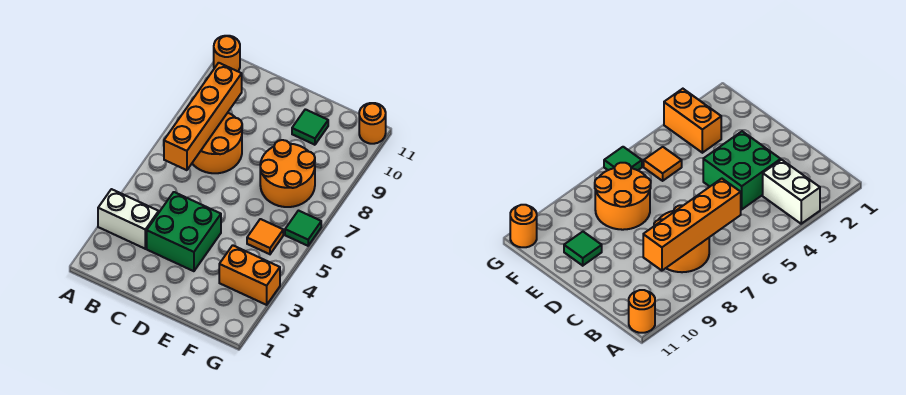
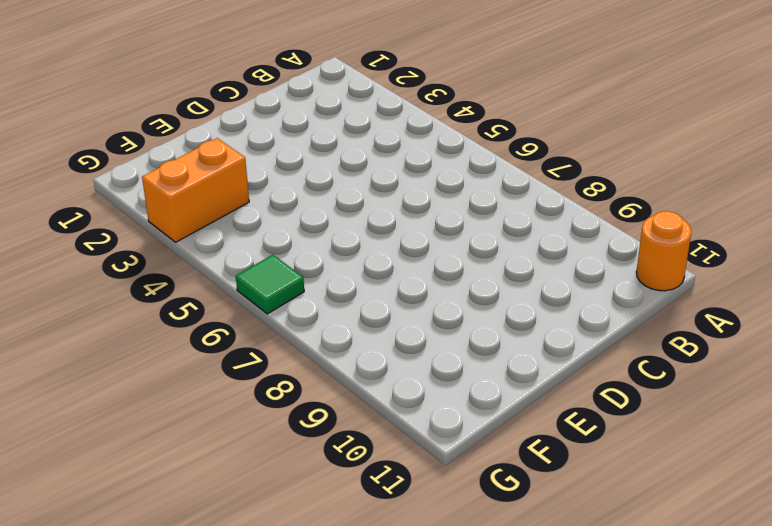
none -> white 1x2 brick [98,189,159,249]
none -> orange 2x2 round brick [192,113,242,173]

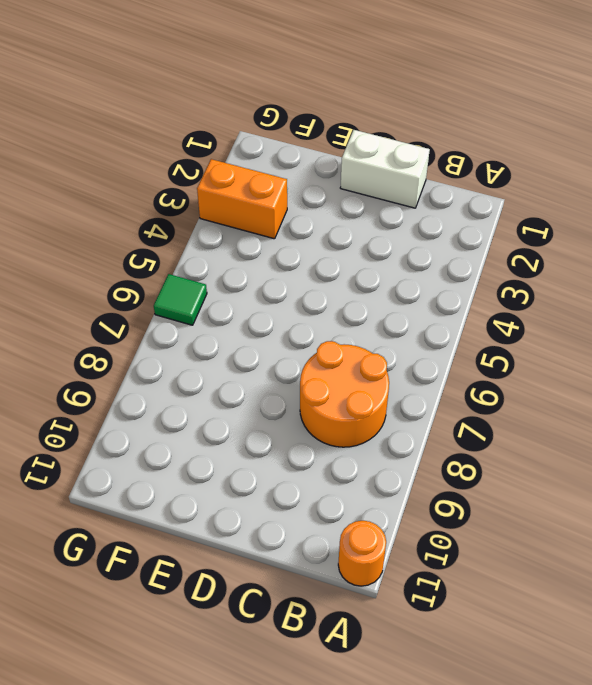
white 1x2 brick [340,130,430,208] -> white 1x2 brick moved to [98,189,159,249]
none -> green 2x2 brick [147,192,221,271]
none -> orange 2x2 round brick [260,140,315,207]

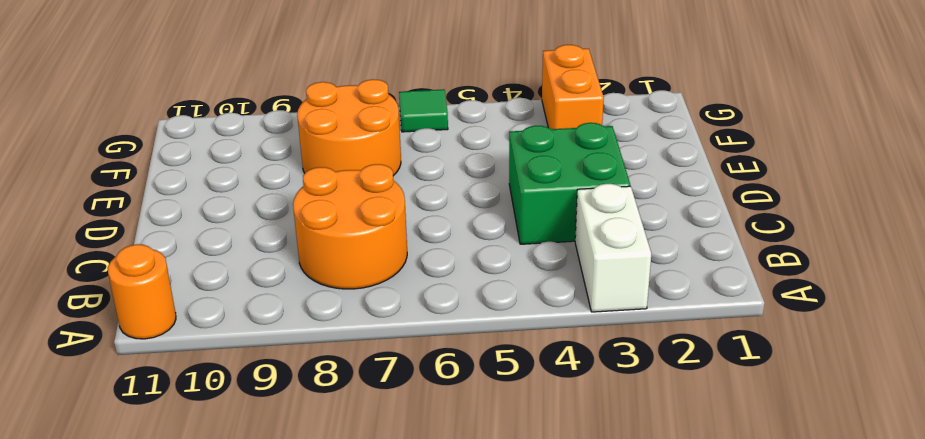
none -> green 1x1 tile [292,109,328,145]
none -> orange 1x1 tile [247,219,283,254]

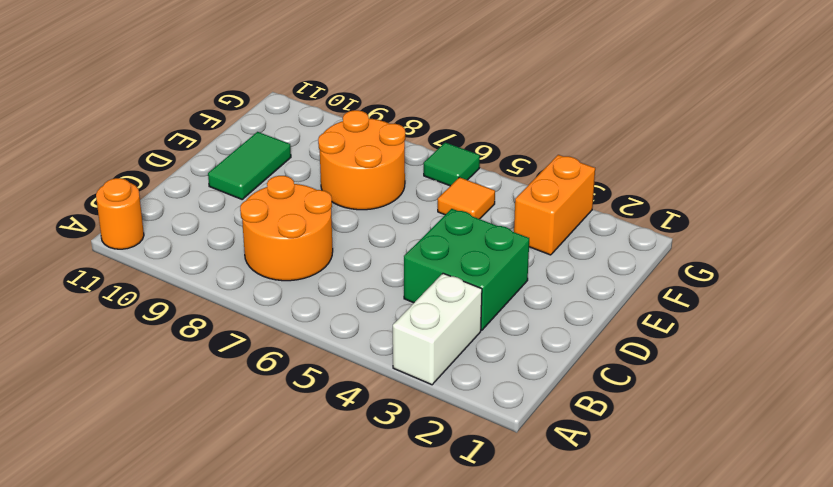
green 1x2 tile [208,132,291,199] -> green 1x1 tile [292,109,328,145]
none -> orange 1x1 round brick [359,103,386,144]
none -> orange 1x4 brick [164,63,242,170]

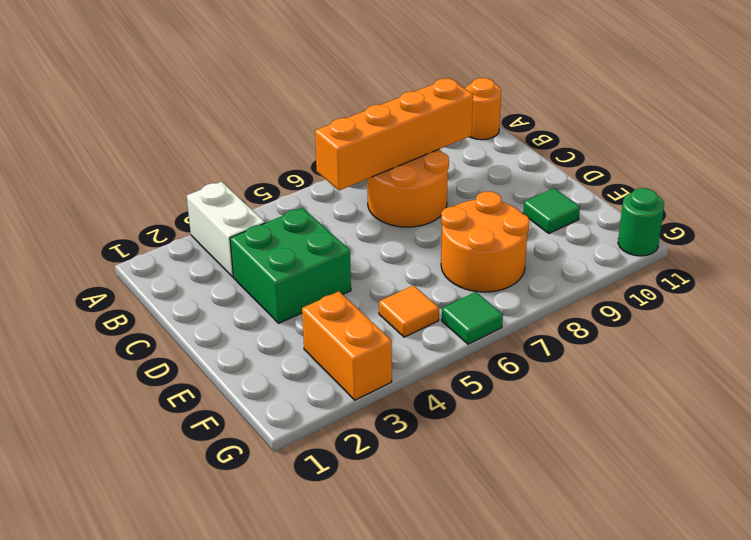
green 1x1 round brick [618,188,664,256] -> orange 1x1 round brick [359,103,386,144]

